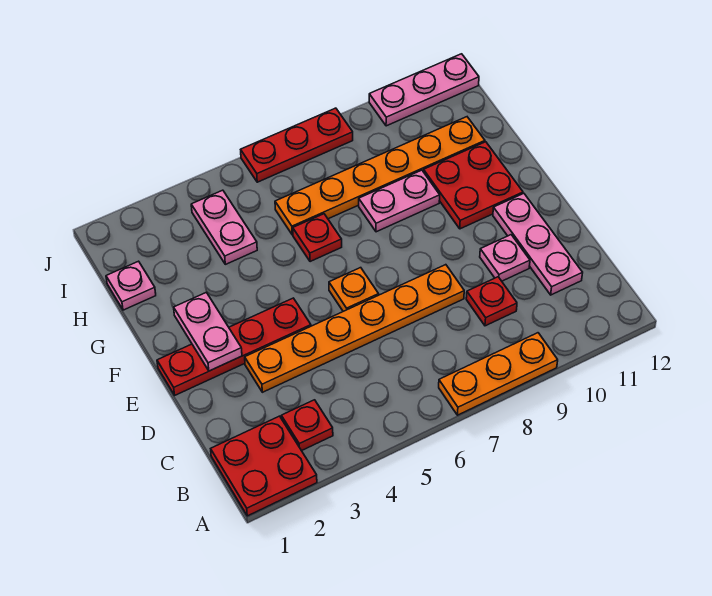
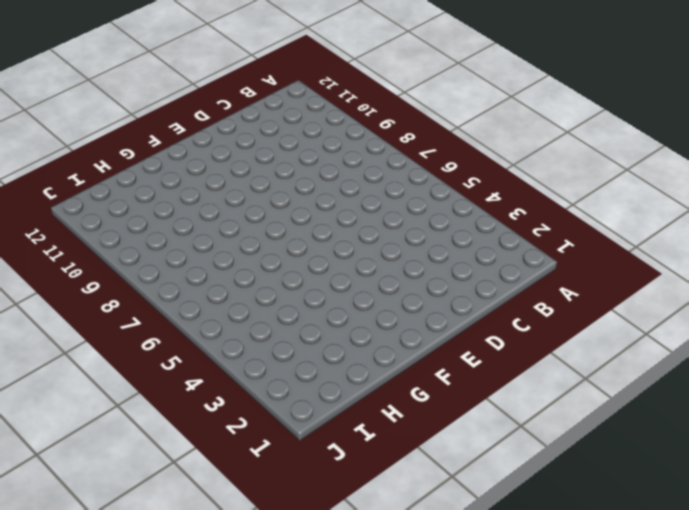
none -> red 2x2 plate [211,416,317,516]
none -> orange 1x3 plate [439,333,558,415]
none -> red 1x1 plate [281,400,333,451]

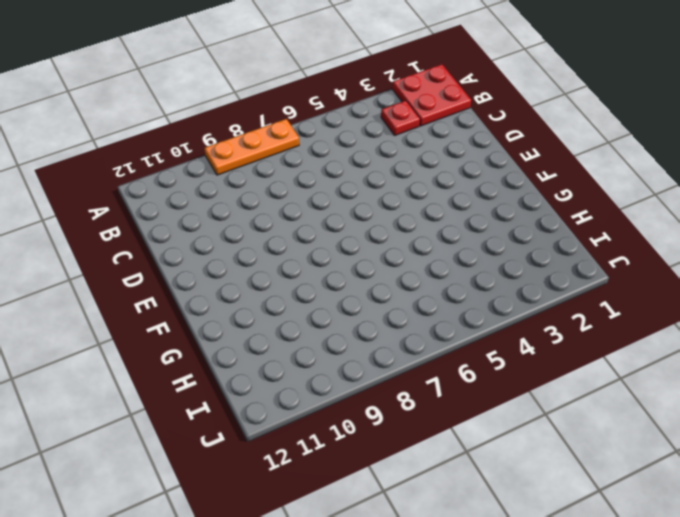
none -> red 1x1 plate [466,277,517,326]
none -> pink 1x3 plate [493,193,583,295]
none -> orange 1x6 plate [245,265,464,392]

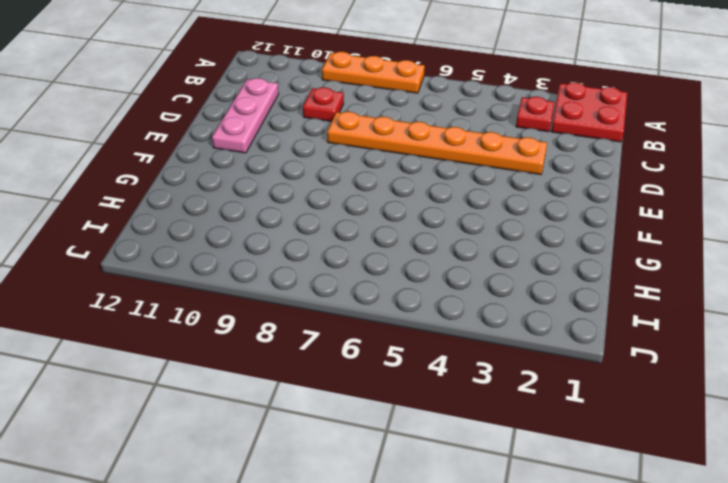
none -> pink 1x1 plate [480,235,530,281]
none -> red 1x4 plate [157,298,311,395]
none -> orange 1x1 plate [329,268,379,311]

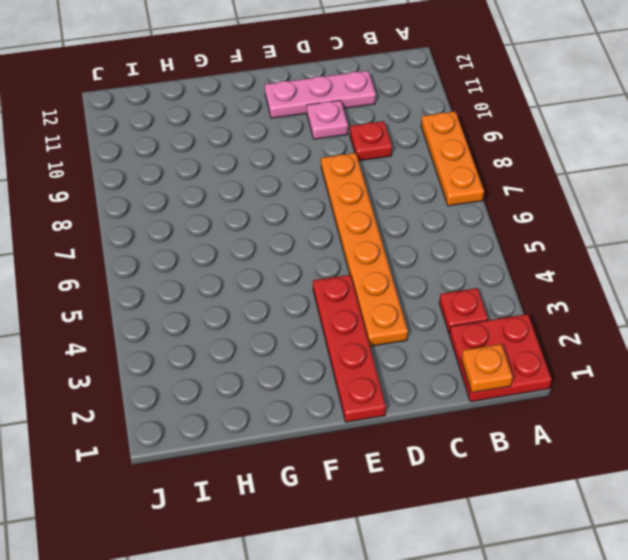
orange 1x1 plate [461,344,513,392] -> orange 1x1 plate moved to [329,268,379,311]
none -> red 2x2 plate [423,142,523,229]
none -> red 1x1 plate [293,214,342,262]
none -> pink 1x2 plate [359,170,440,232]

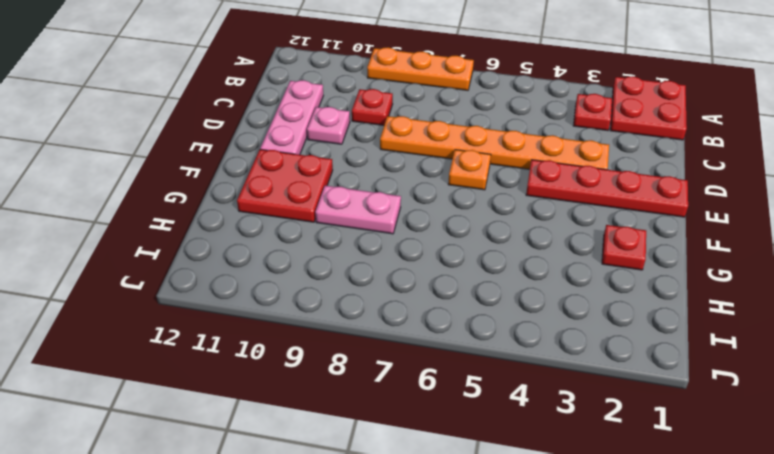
red 1x1 plate [602,225,646,270] -> red 1x1 plate moved to [293,214,342,262]
none -> pink 1x1 plate [106,261,156,310]
none -> pink 1x2 plate [191,190,257,264]
none -> orange 1x6 plate [275,117,485,235]

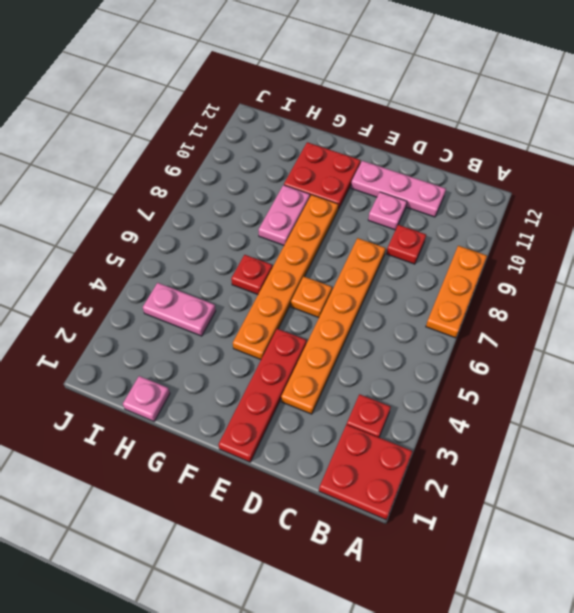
orange 1x6 plate [233,195,338,359] -> orange 1x6 plate moved to [275,117,485,235]
none -> red 1x3 plate [241,108,353,182]
none -> pink 1x3 plate [369,54,479,126]
none -> pink 1x2 plate [174,292,242,371]

